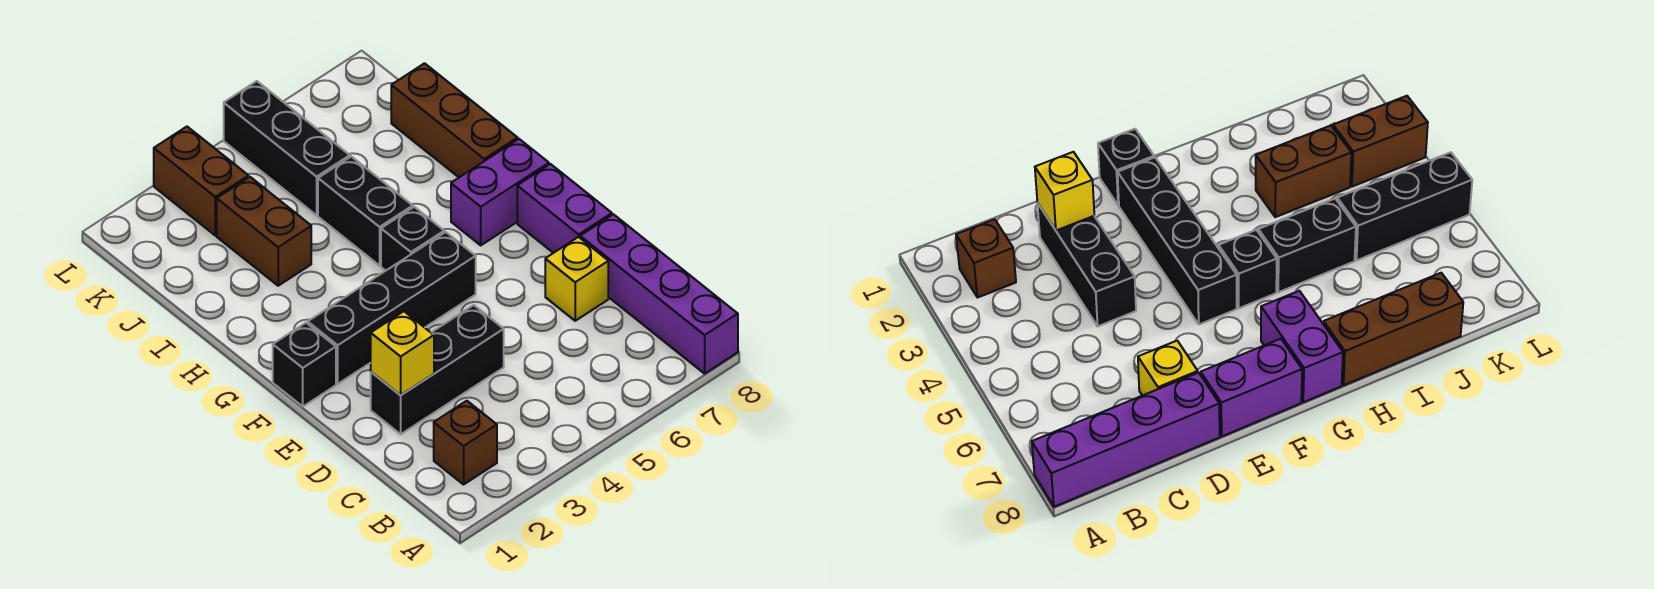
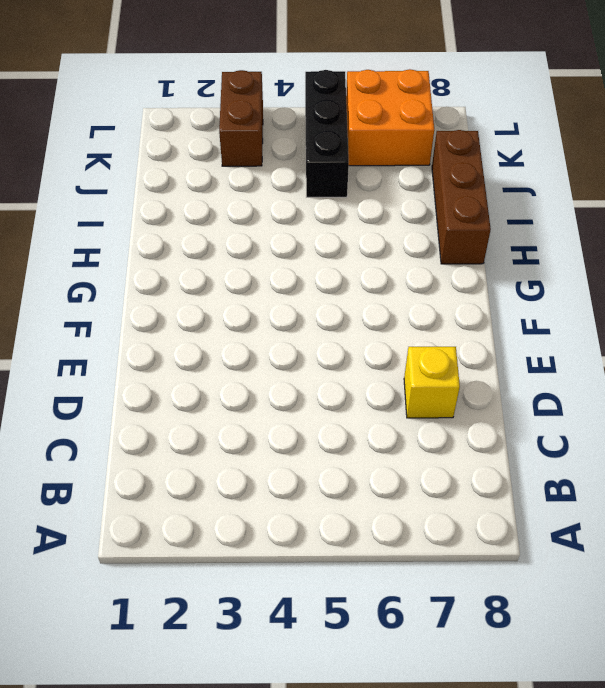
orange 2x2 brick [346,69,434,166] -> none
none -> purple 1x4 brick [580,214,738,374]
none -> brown 1x1 brick [434,401,497,484]
none -> black 1x3 brick [371,305,504,434]

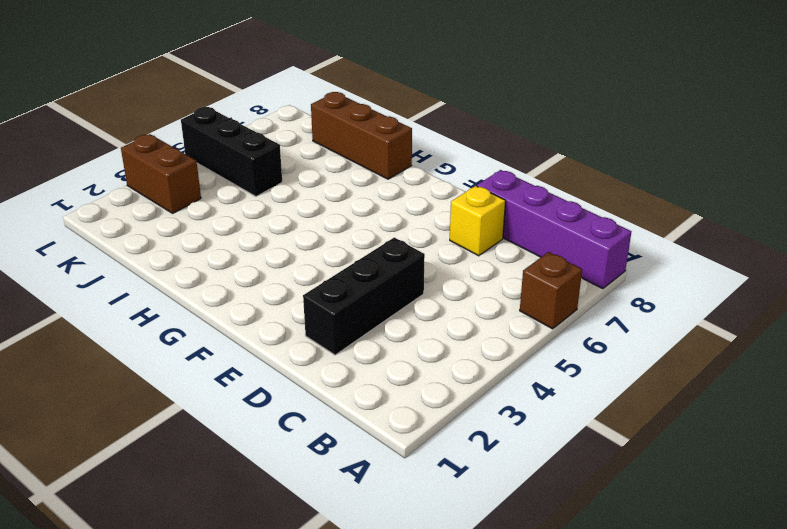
brown 1x1 brick [520,252,582,329] -> brown 1x1 brick moved to [434,401,497,484]
none -> purple 1x2 brick [517,164,612,253]
none -> black 1x1 brick [273,323,336,406]
none -> black 1x4 brick [308,232,476,384]

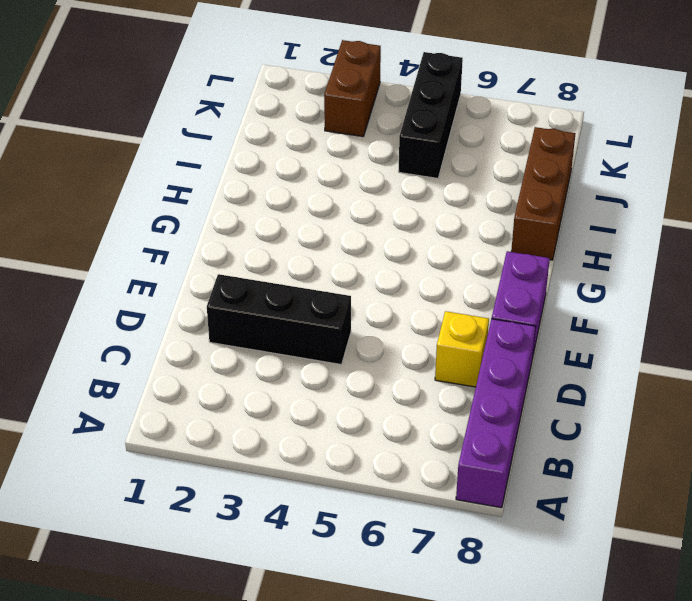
none -> brown 1x1 brick [434,401,497,484]
none -> black 1x1 brick [273,323,336,406]
none -> black 1x4 brick [308,232,476,384]

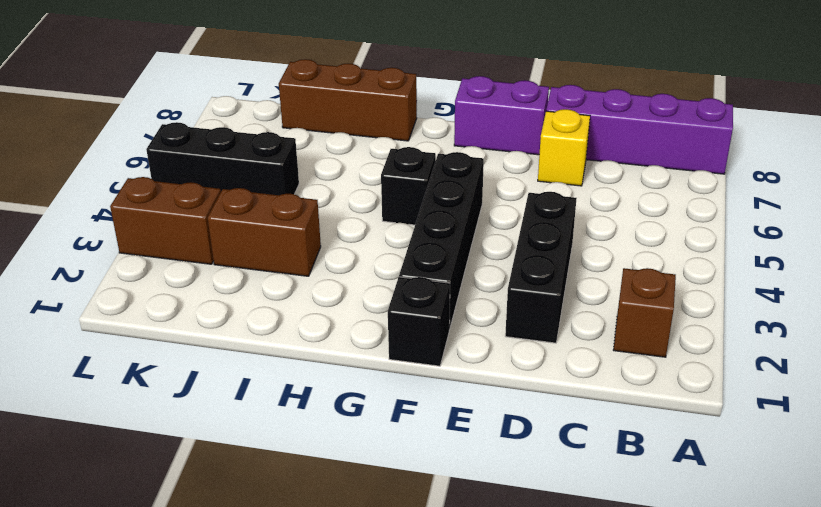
none -> purple 1x2 brick [451,139,549,245]
none -> black 1x2 brick [318,157,413,266]
none -> yellow 1x1 brick [371,311,434,395]

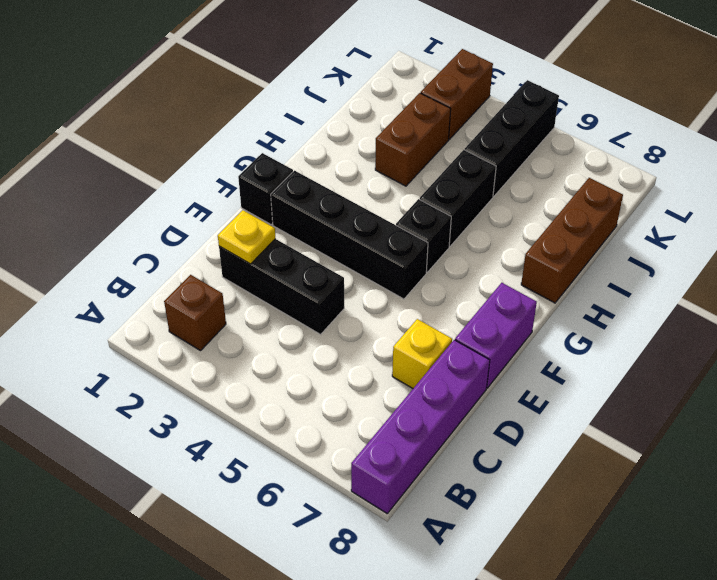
yellow 1x1 plate [218,210,276,264] -> yellow 1x1 brick [371,311,434,395]
none -> purple 1x2 brick [451,139,549,245]

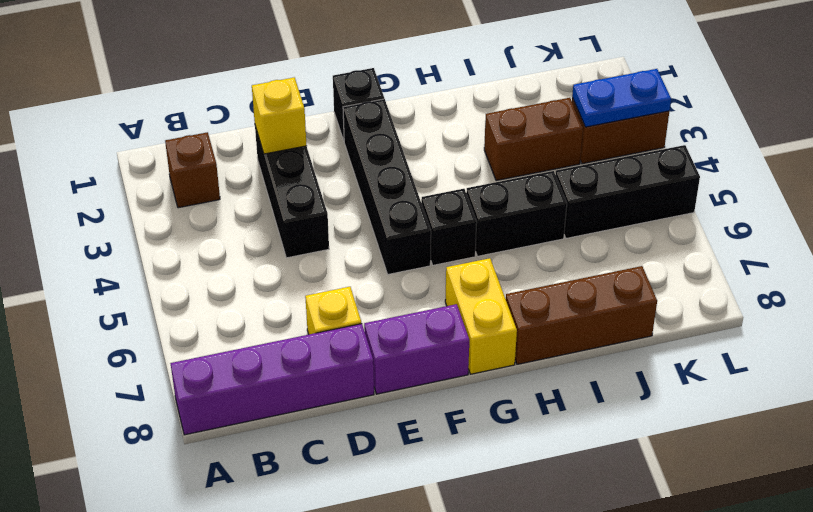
yellow 1x2 brick [445,258,517,374] -> purple 1x2 brick [451,139,549,245]
blue 1x2 plate [572,69,671,127] -> none

